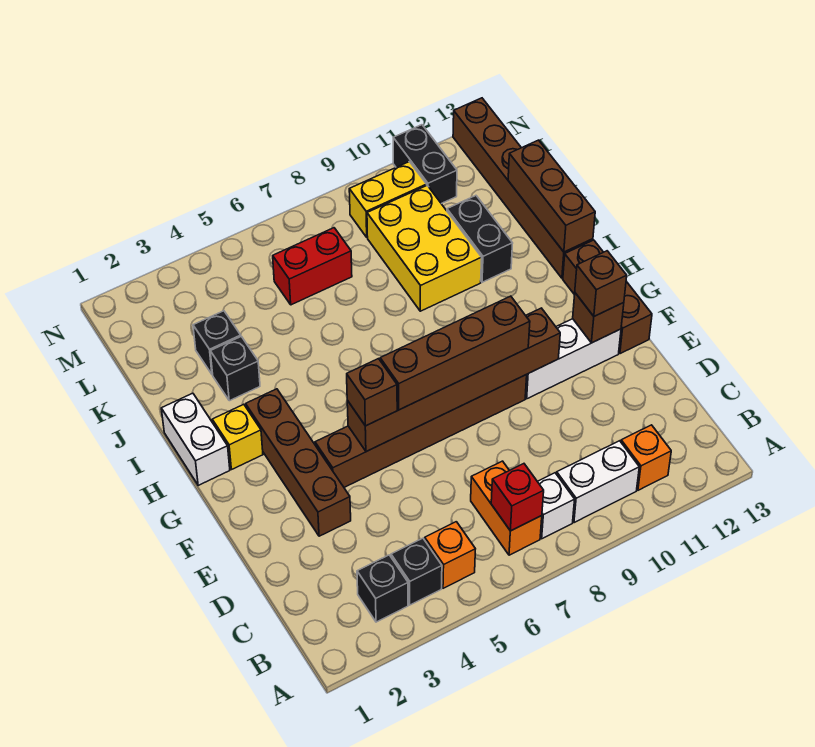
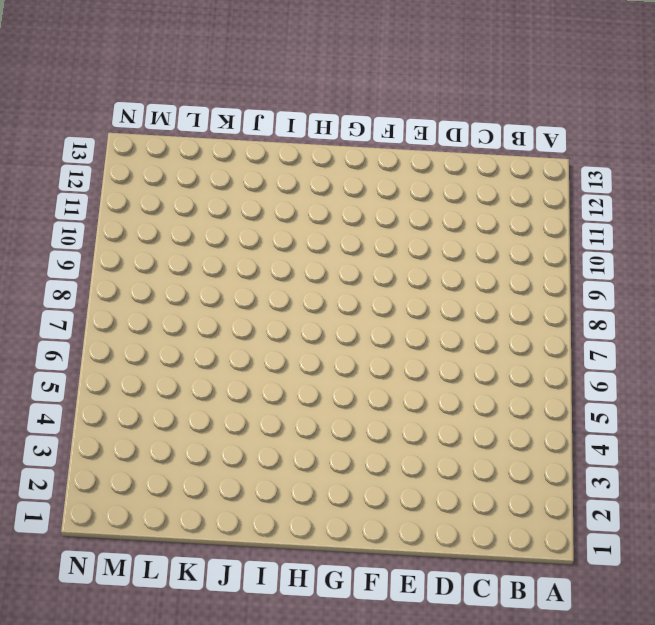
none -> black 1x1 brick [357,555,408,622]
none -> black 1x1 brick [391,538,442,605]
none -> orange 1x1 brick [425,522,475,588]

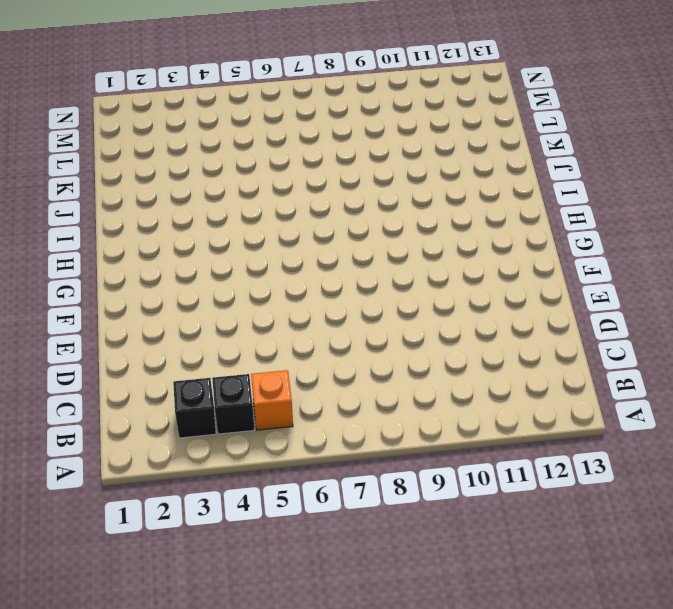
none -> orange 1x2 brick [471,461,542,555]
none -> white 1x1 brick [537,473,575,539]
none -> white 1x2 brick [557,441,639,523]

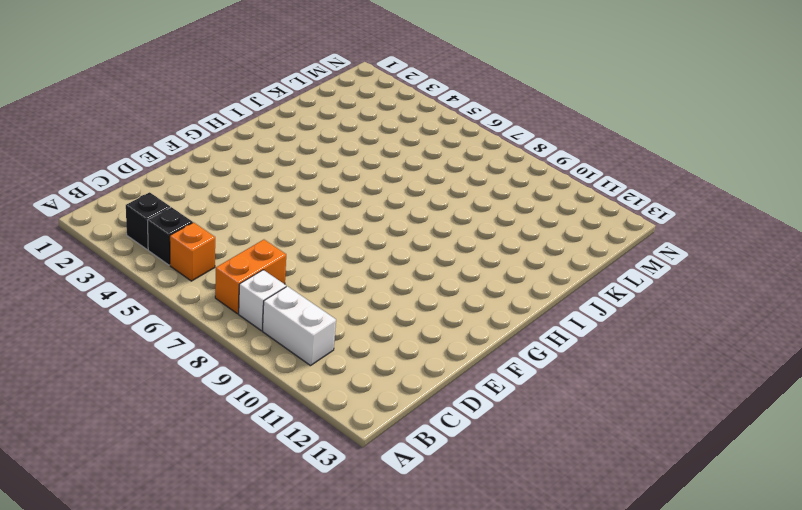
none -> orange 1x1 brick [621,425,671,490]
none -> brown 1x4 brick [246,389,351,536]
none -> brown 1x6 brick [315,375,527,487]

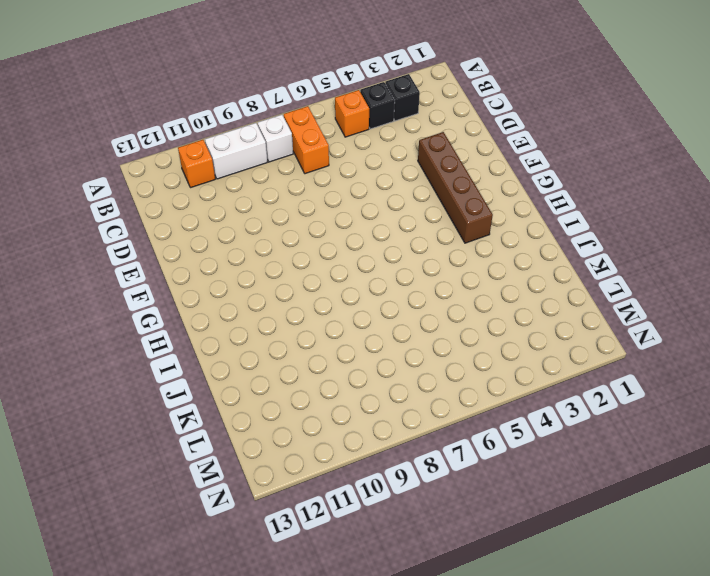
none -> brown 1x6 brick [315,375,527,487]
none -> white 1x3 brick [525,319,621,399]
none -> brown 1x3 brick [563,240,652,354]

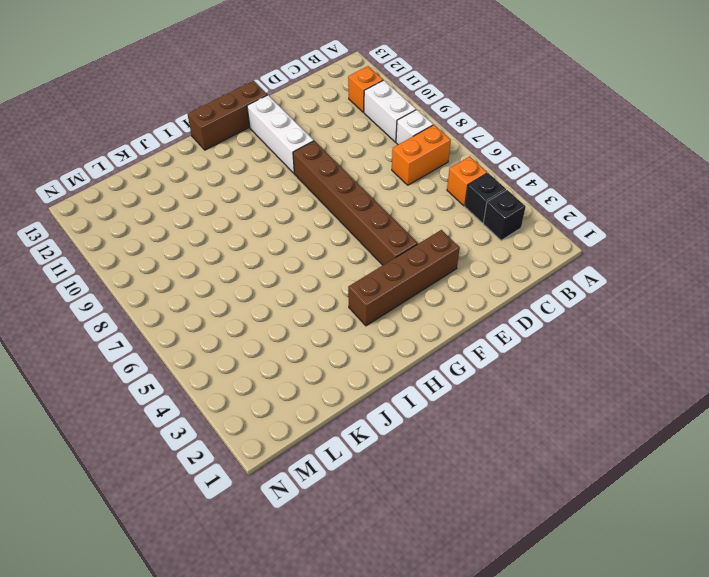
none -> white 1x2 brick [161,393,230,485]
none -> yellow 1x1 brick [212,404,263,470]
none -> brown 1x6 brick [453,98,593,278]

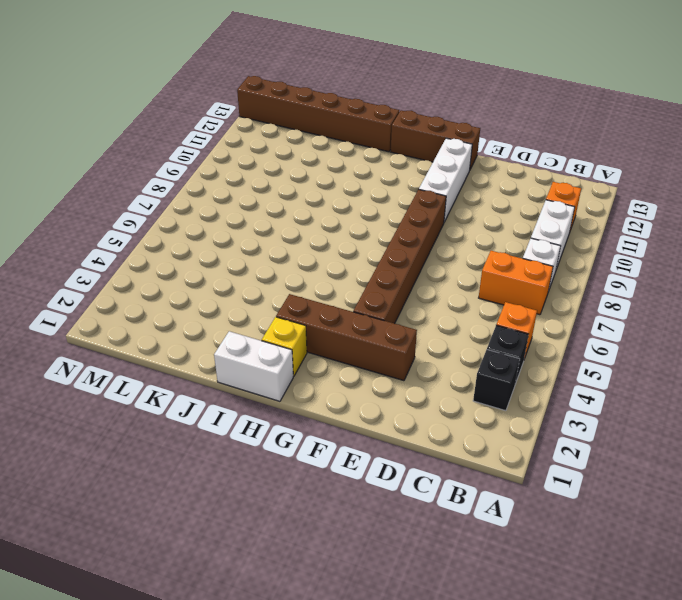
none -> black 1x1 brick [210,336,260,401]
none -> yellow 2x3 brick [367,186,482,311]
none -> black 1x2 brick [447,196,513,282]

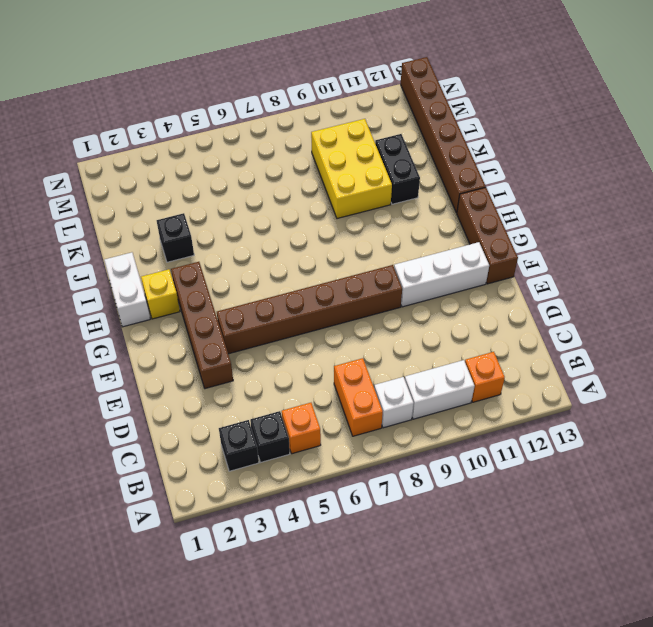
none -> black 1x1 brick [193,311,241,375]
none -> red 1x2 brick [273,228,352,305]
none -> yellow 1x2 brick [349,162,427,237]

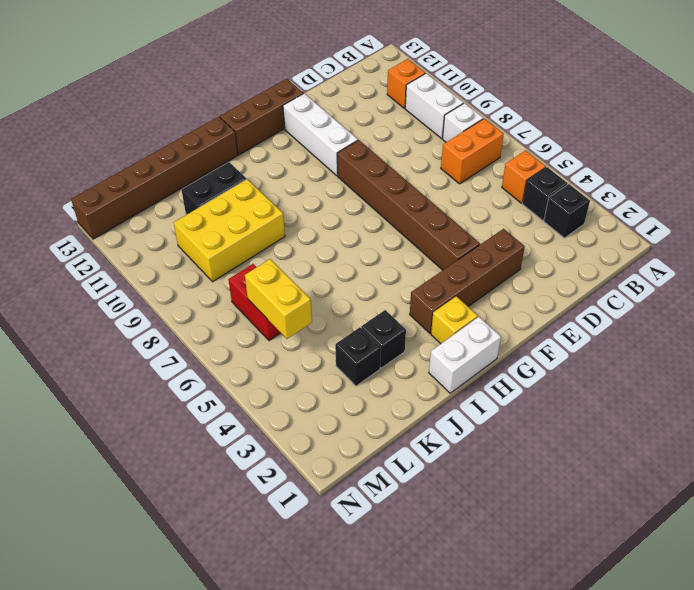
yellow 1x2 brick [245,259,312,339] -> yellow 1x2 brick moved to [349,162,427,237]
none -> black 1x2 brick [393,125,457,204]
none -> red 1x1 brick [491,464,544,531]
none -> brown 1x6 brick [347,308,560,452]

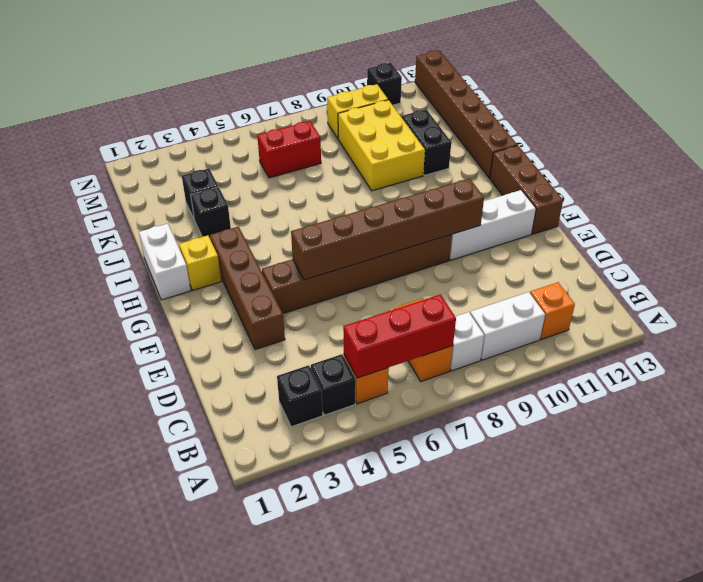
red 1x3 brick [343,294,456,378] -> red 1x1 brick [491,464,544,531]
black 1x1 brick [367,63,402,105] -> black 1x2 brick [393,125,457,204]
none -> brown 1x1 brick [573,293,624,343]
none -> brown 1x3 brick [508,140,595,252]
none -> brown 1x1 brick [347,359,397,426]

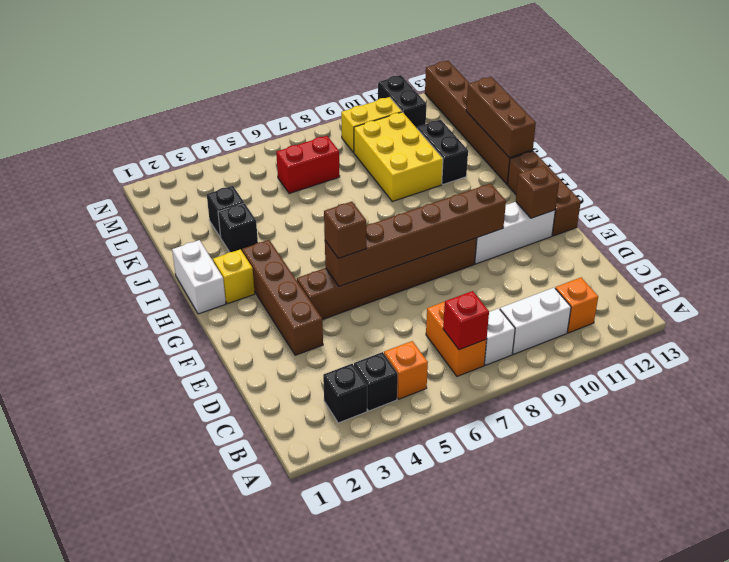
none -> brown 1x4 brick [380,296,530,410]
none -> brown 1x1 brick [575,251,627,316]

